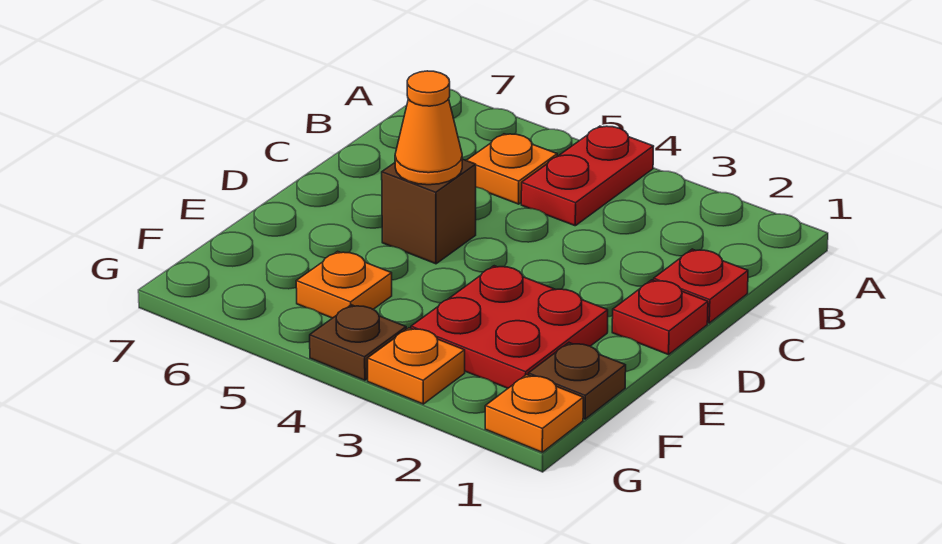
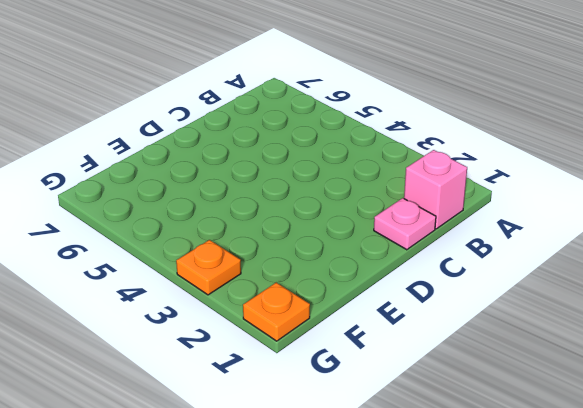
pink 1x1 brick [404,150,467,229] -> none
pink 1x1 plate [374,198,436,250] -> red 1x1 plate [654,249,748,323]
none -> red 1x2 plate [521,126,654,226]
none -> orange 1x1 plate [466,134,557,204]
none -> red 1x1 plate [612,280,708,355]

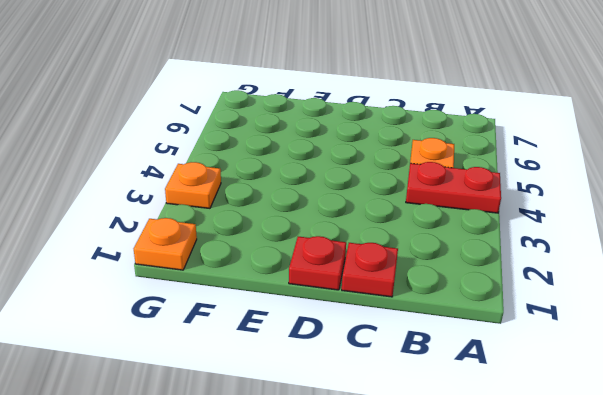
none -> brown 1x1 brick [382,159,476,264]
none -> red 2x2 plate [411,266,608,388]
none -> brown 1x1 plate [529,343,626,419]

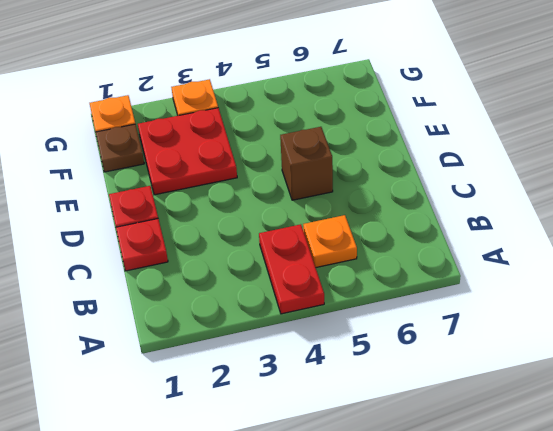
none -> orange 1x1 plate [296,251,392,318]
none -> brown 1x1 plate [310,305,406,380]
none -> orange 1x1 cone [395,71,462,185]

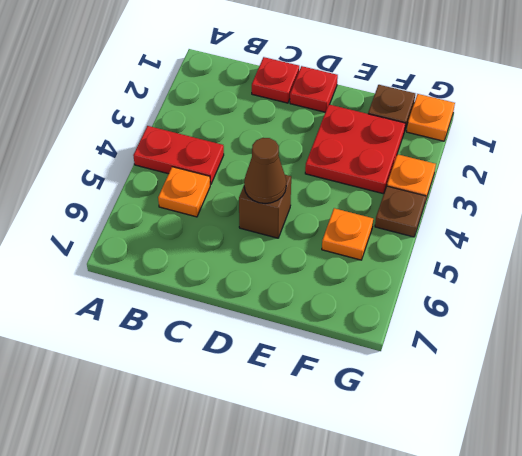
brown 1x1 cone [244,138,286,204] -> orange 1x1 cone [395,71,462,185]

